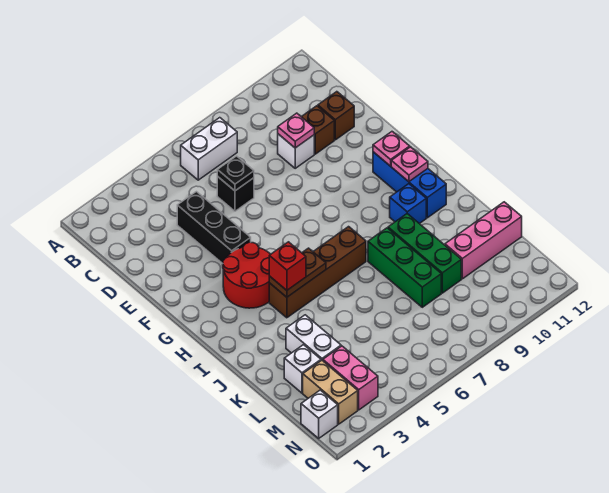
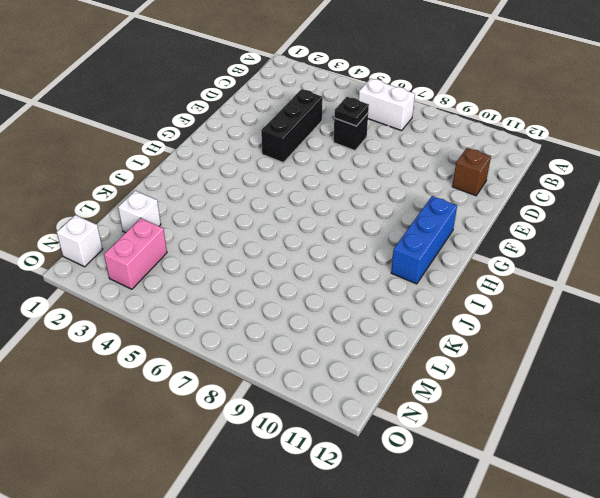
none -> white 1x1 brick [278,134,314,168]
none -> brown 1x1 brick [302,106,334,154]
none -> red 2x2 round brick [223,242,271,308]

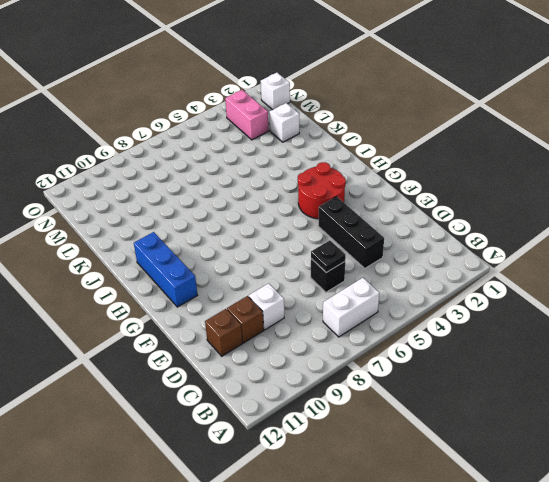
none -> brown 1x4 brick [269,227,366,318]
none -> blue 1x1 brick [390,184,426,224]
none -> green 1x3 brick [368,228,441,307]

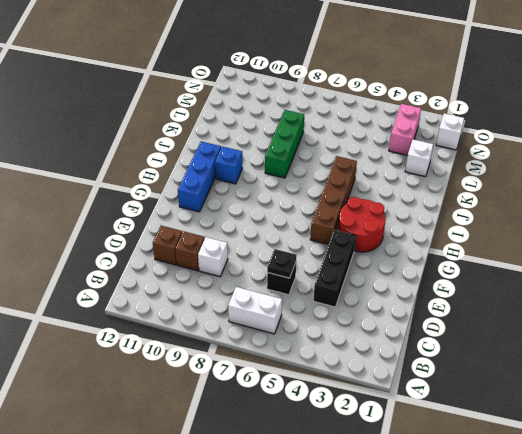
brown 1x4 brick [310,156,357,245] -> brown 1x4 brick turned to [269,227,366,318]
none -> green 1x3 brick [388,214,461,293]
none -> white 1x2 brick [286,315,341,361]
none -> pink 1x3 brick [445,202,522,279]

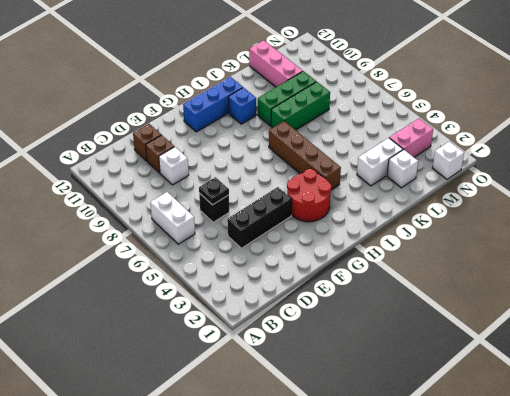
none -> tan 1x2 brick [303,360,358,424]
none -> pink 1x1 plate [278,113,314,148]
none -> pink 1x1 plate [373,132,410,166]

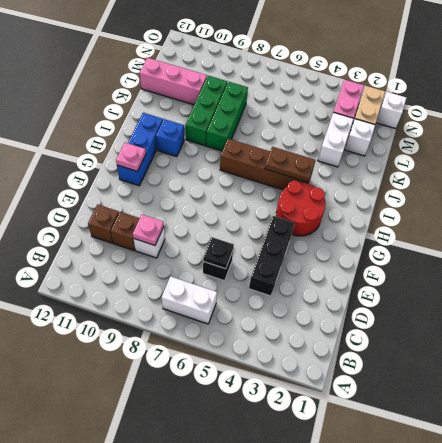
none -> pink 1x1 plate [391,147,428,182]
none -> red 1x1 brick [269,242,306,290]

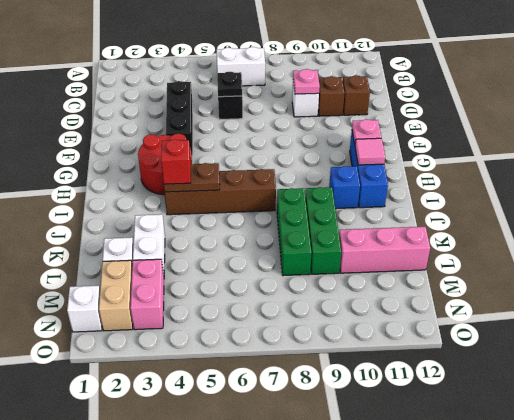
pink 1x1 tile [355,138,385,165] -> pink 1x1 plate [391,147,428,182]

